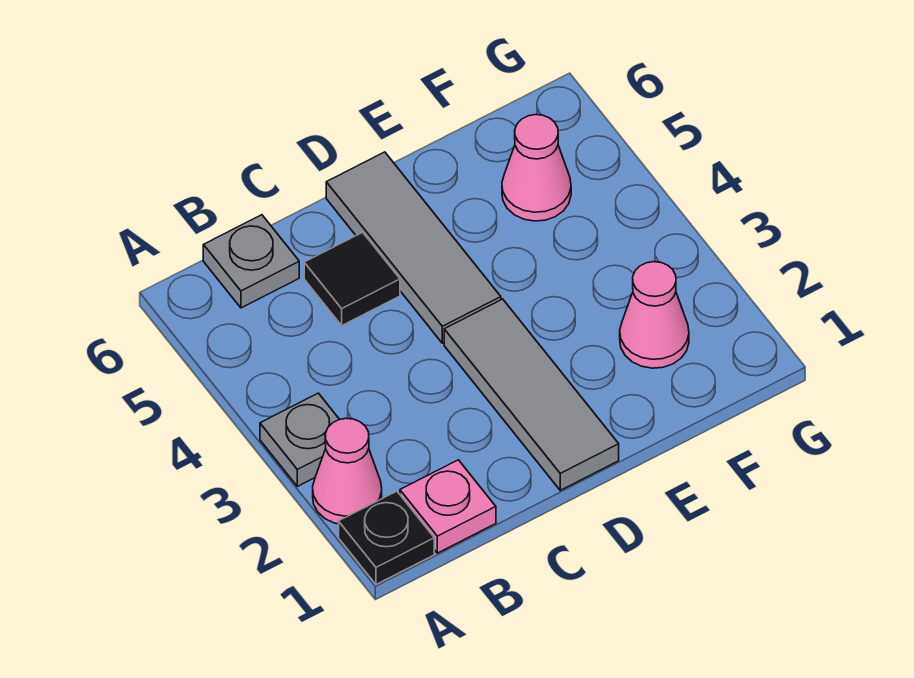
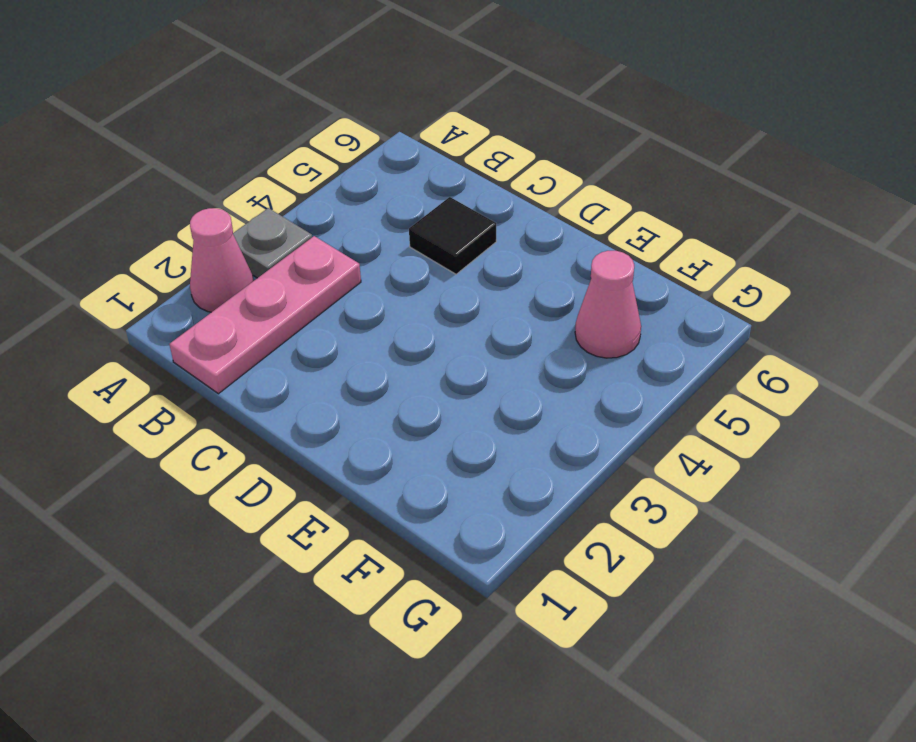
pink 1x3 plate [169,236,361,394] -> pink 1x1 plate [400,460,496,553]
none -> black 1x1 plate [339,491,434,584]
none -> grey 1x1 plate [203,215,299,308]

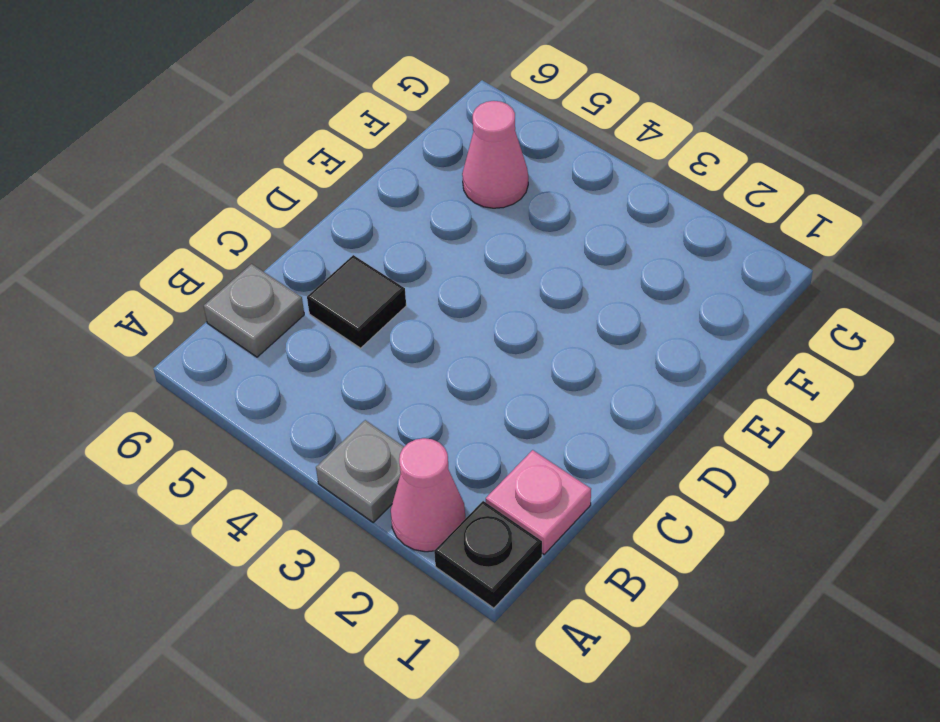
none -> grey 1x3 tile [444,299,619,490]
none -> grey 1x3 tile [326,152,501,343]

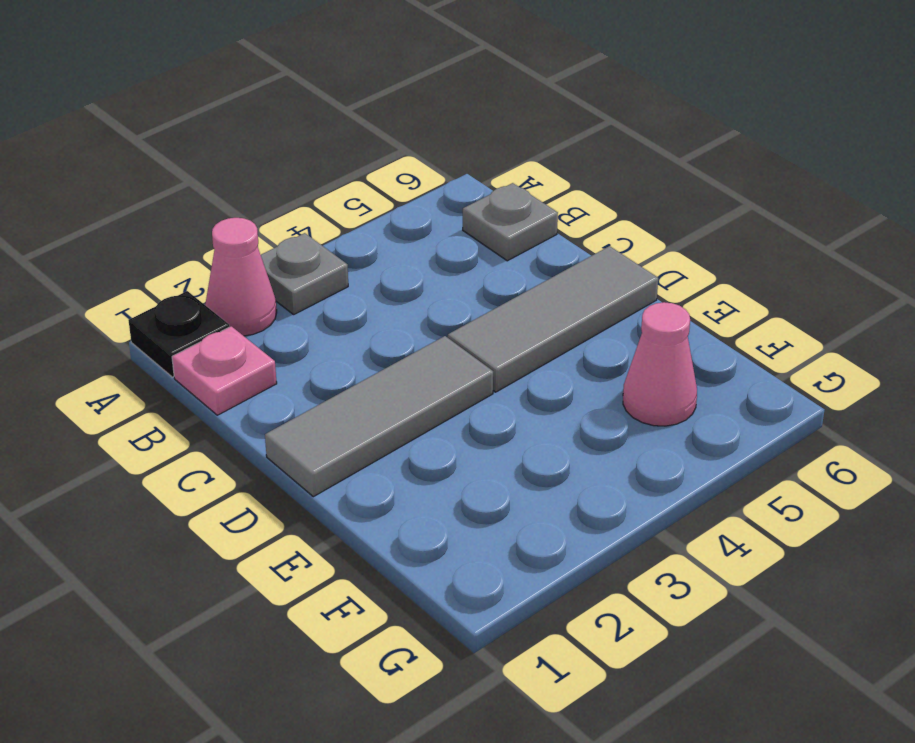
none -> black 1x1 tile [304,232,400,325]
none -> pink 1x1 cone [620,262,689,368]

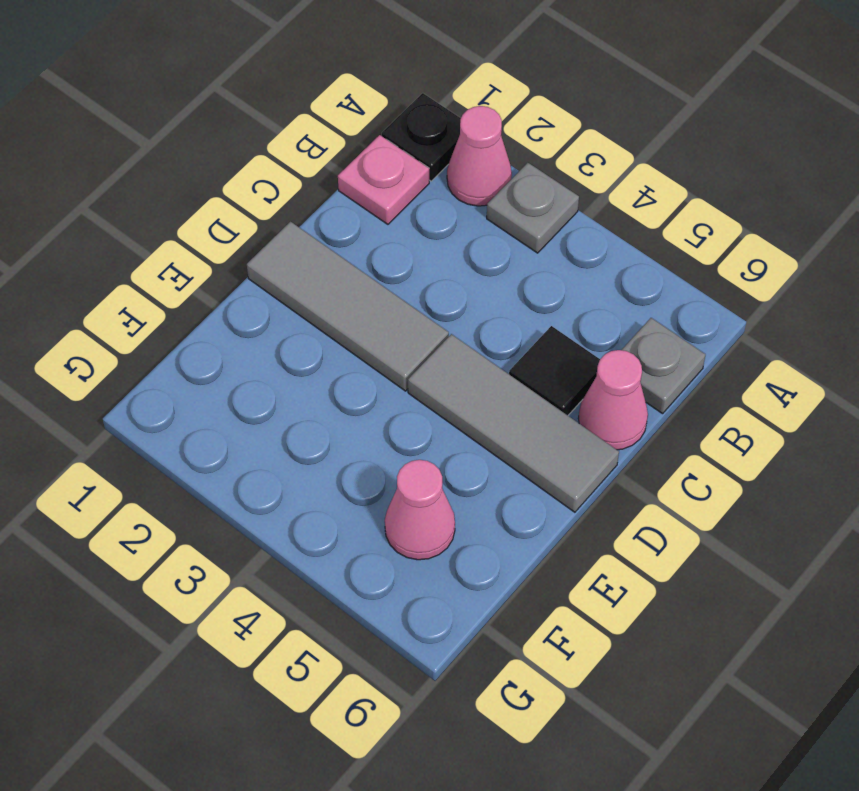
pink 1x1 cone [578,350,648,450] -> pink 1x1 cone moved to [620,262,689,368]

